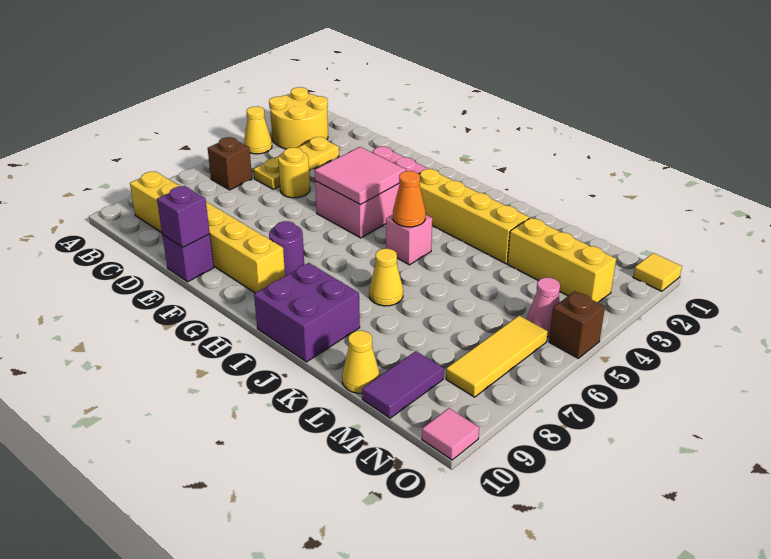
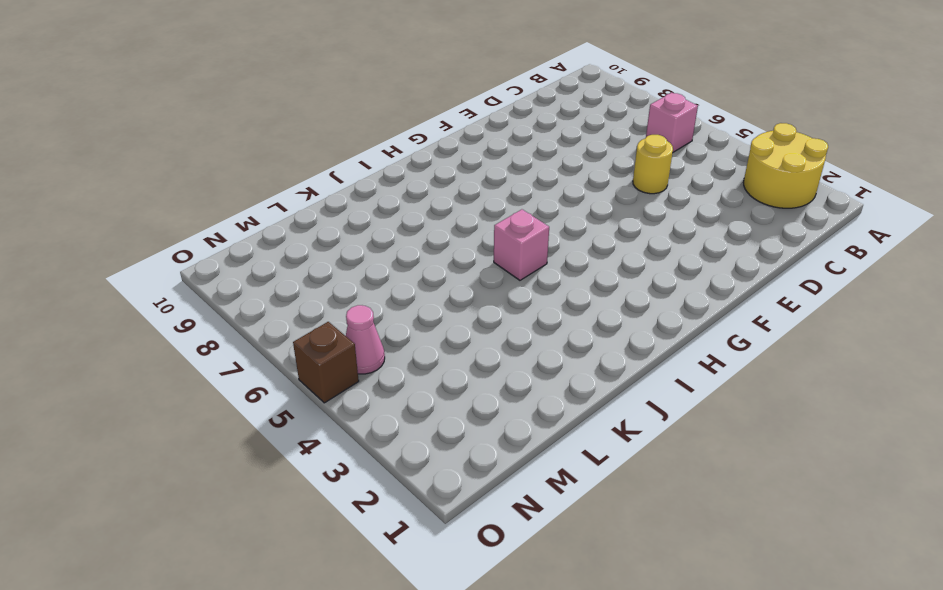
pink 1x1 brick [646,93,698,152] -> brown 1x1 brick [208,137,252,190]
none -> yellow 1x1 cone [244,106,272,154]
none -> yellow 1x6 brick [130,171,285,293]
none -> yellow 1x3 plate [253,137,339,189]

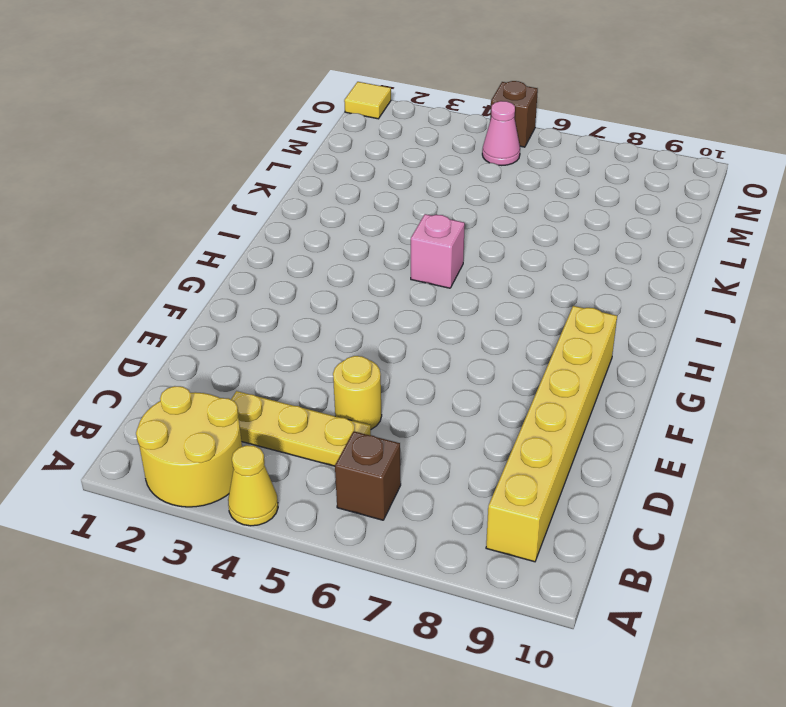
none -> purple 1x1 brick [162,234,214,282]
none -> pink 2x3 brick [315,147,427,238]
none -> purple 1x1 round brick [269,221,304,276]

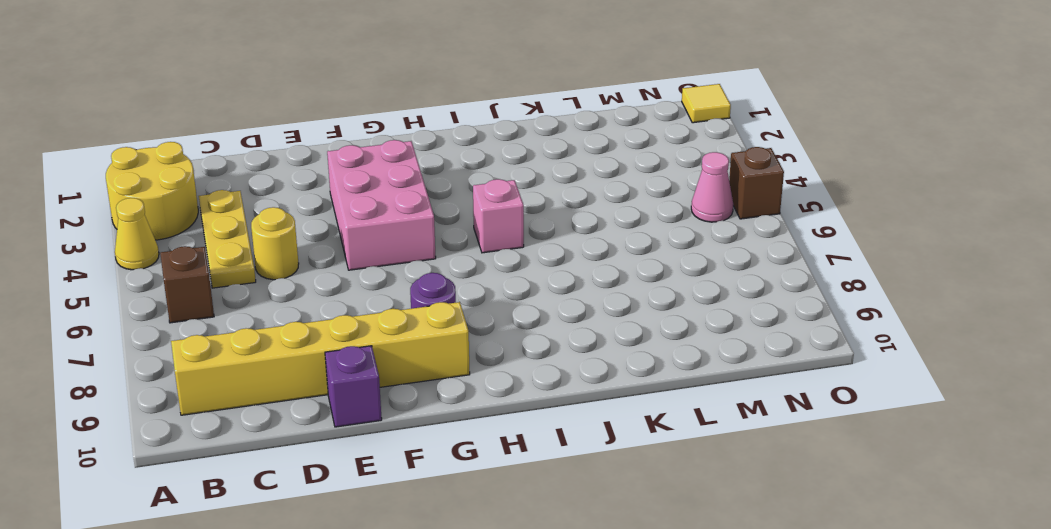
none -> yellow 1x4 brick [419,169,529,264]
none -> purple 2x2 brick [254,263,360,362]
none -> yellow 1x1 cone [369,249,403,306]

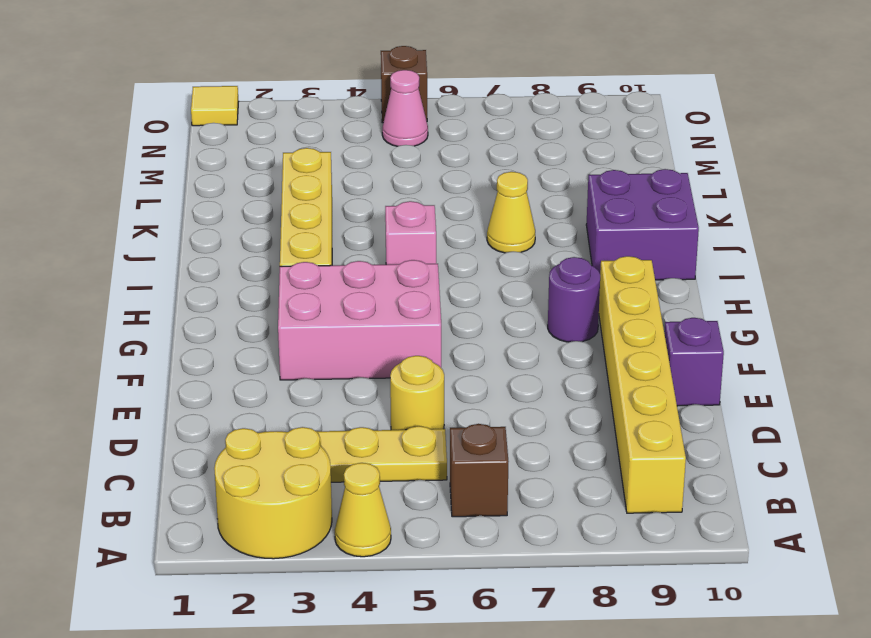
none -> yellow 1x3 brick [508,218,616,303]
none -> yellow 1x1 cone [342,331,380,393]
none -> purple 1x2 tile [362,351,444,418]

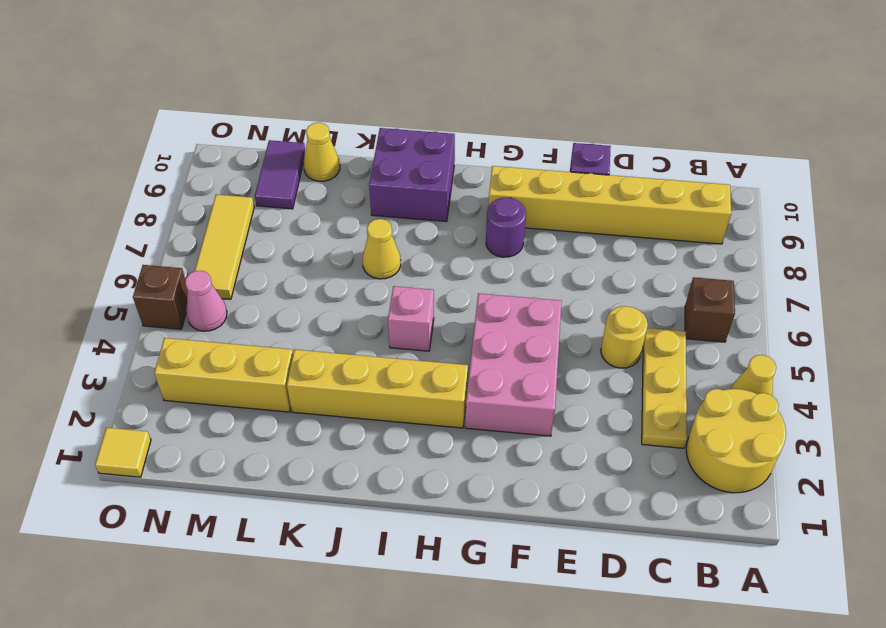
none -> pink 1x1 tile [422,408,479,460]
none -> purple 1x1 brick [157,186,210,247]
none -> pink 2x2 tile [315,147,406,205]

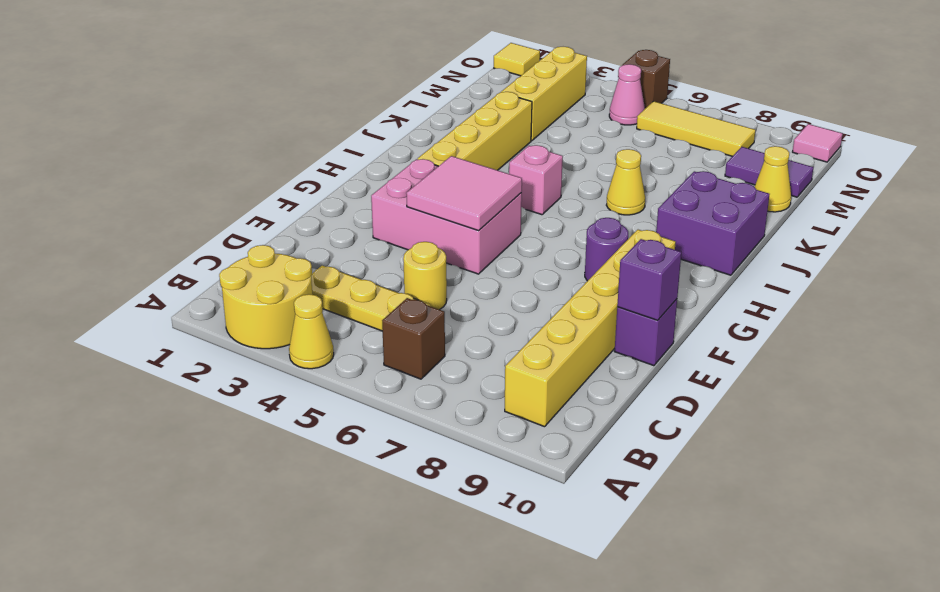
none -> orange 1x1 cone [393,171,426,227]

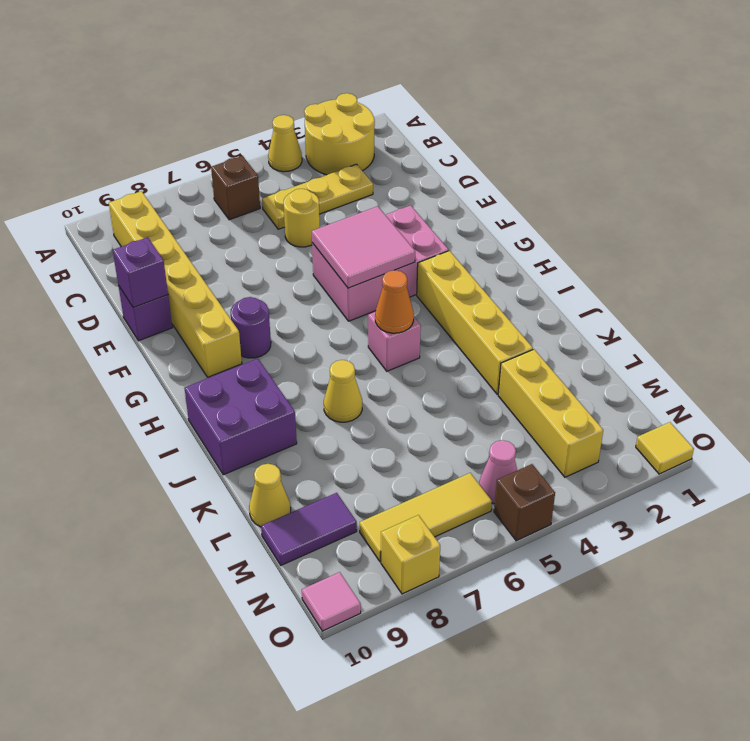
yellow 1x1 brick [381,515,440,594] -> none

